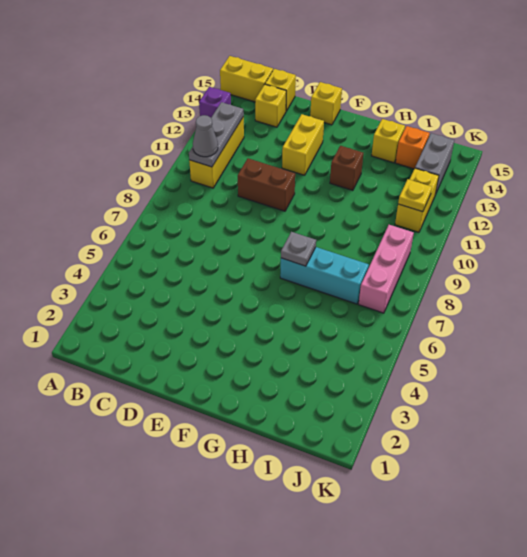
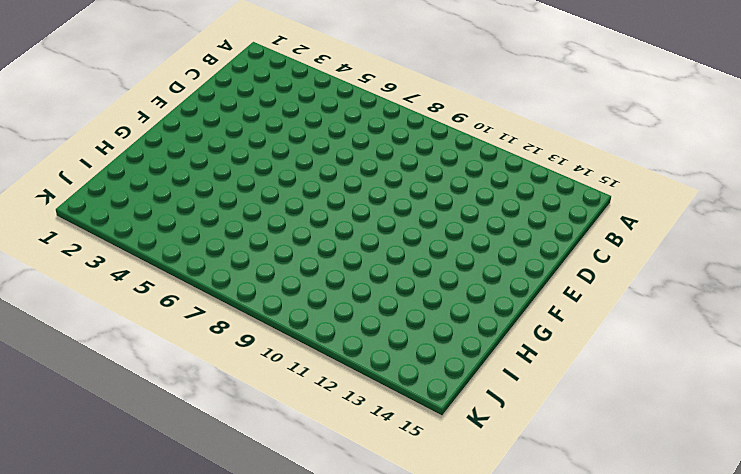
none -> purple 1x1 brick [199,87,231,118]
none -> yellow 1x2 brick [220,56,273,102]
none -> yellow 1x3 brick [189,117,244,188]

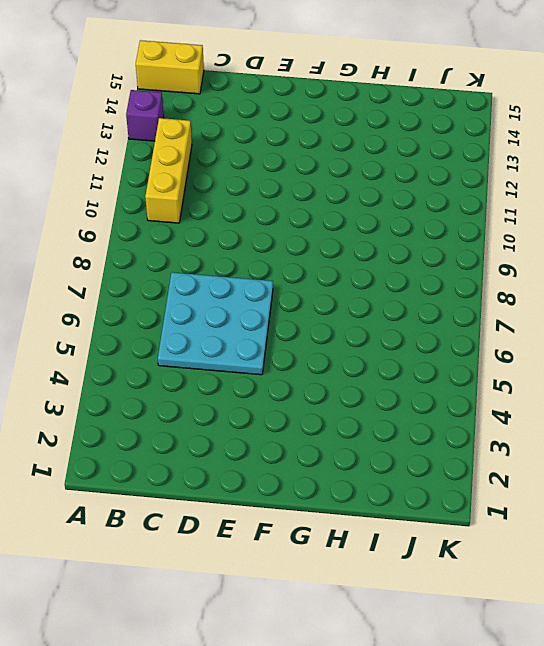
cyan 3x3 plate [158,272,273,375] -> none
none -> yellow 1x1 brick [255,84,286,127]
none -> yellow 1x1 brick [265,69,296,111]
none -> brown 1x2 brick [238,158,295,211]

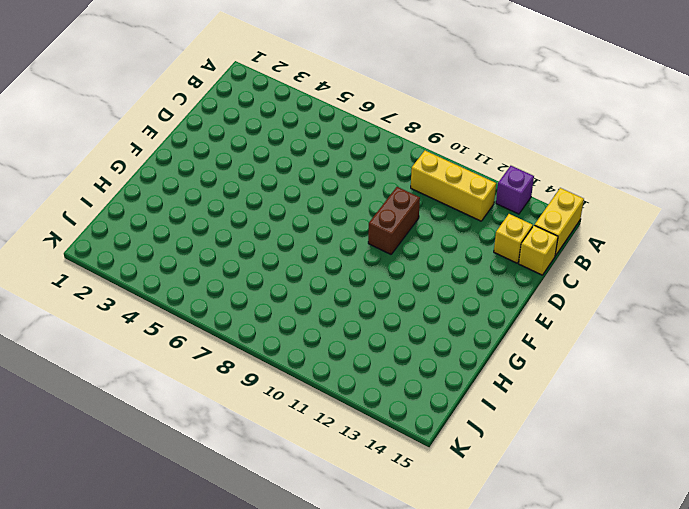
none -> yellow 1x2 brick [282,114,324,175]
none -> yellow 1x1 brick [310,82,342,125]
none -> cyan 1x3 brick [280,247,369,304]

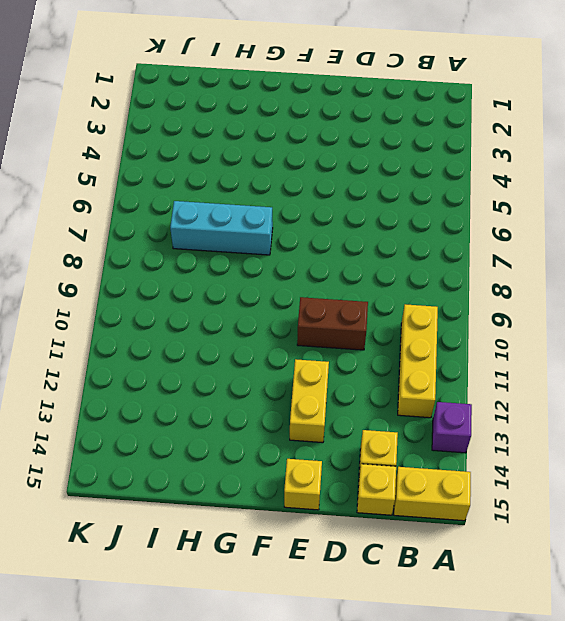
none -> brown 1x1 brick [330,146,363,190]
none -> yellow 1x1 brick [372,119,405,163]
none -> orange 1x1 brick [396,126,430,169]

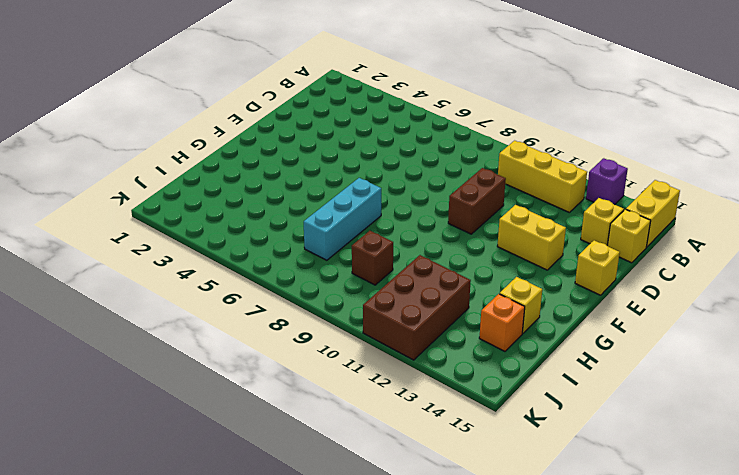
brown 1x1 brick [352,231,393,285] -> brown 1x1 brick moved to [330,146,363,190]
brown 2x3 brick [363,255,471,360] -> yellow 1x2 brick [395,168,439,232]
none -> pink 1x3 brick [359,225,414,313]
none -> grey 1x2 brick [415,133,454,195]
none -> grey 1x3 plate [189,102,244,167]

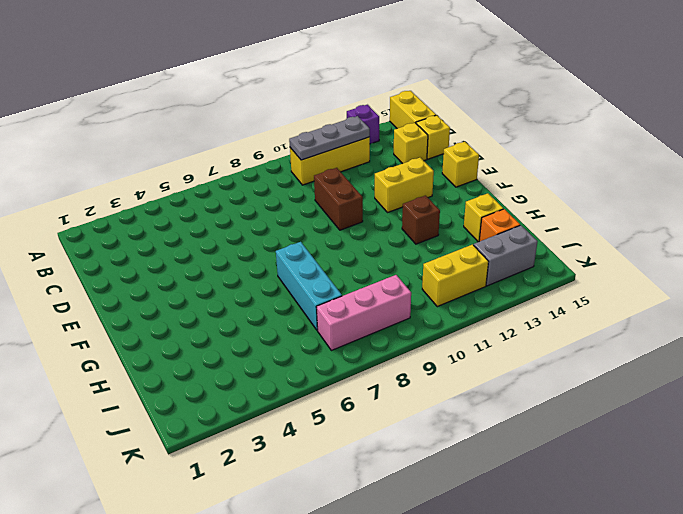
none -> grey 1x1 plate [281,232,316,266]
none -> yellow 1x1 plate [398,179,432,212]
none -> grey 1x1 cone [193,115,218,157]

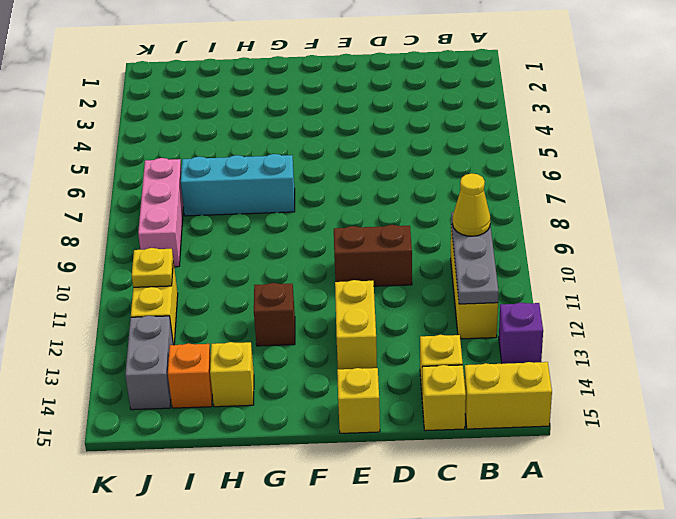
yellow 1x1 cone [452,173,490,236] -> grey 1x1 cone [193,115,218,157]
none -> grey 1x1 plate [281,232,316,266]

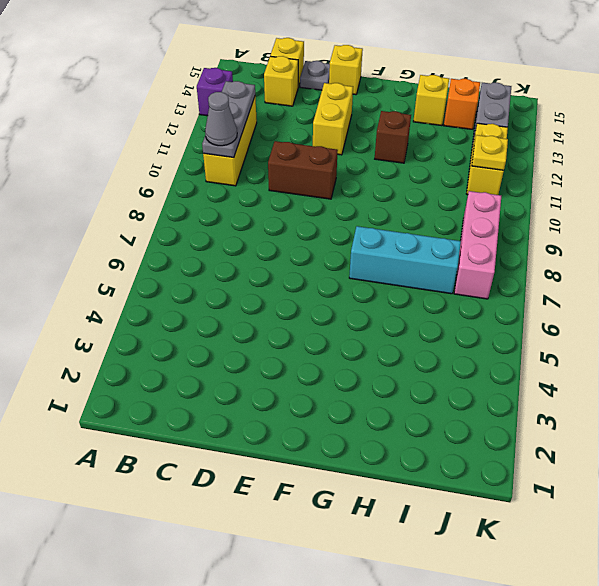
grey 1x1 plate [300,61,330,90] -> grey 1x1 plate moved to [281,232,316,266]
none -> yellow 1x2 brick [220,56,273,102]

